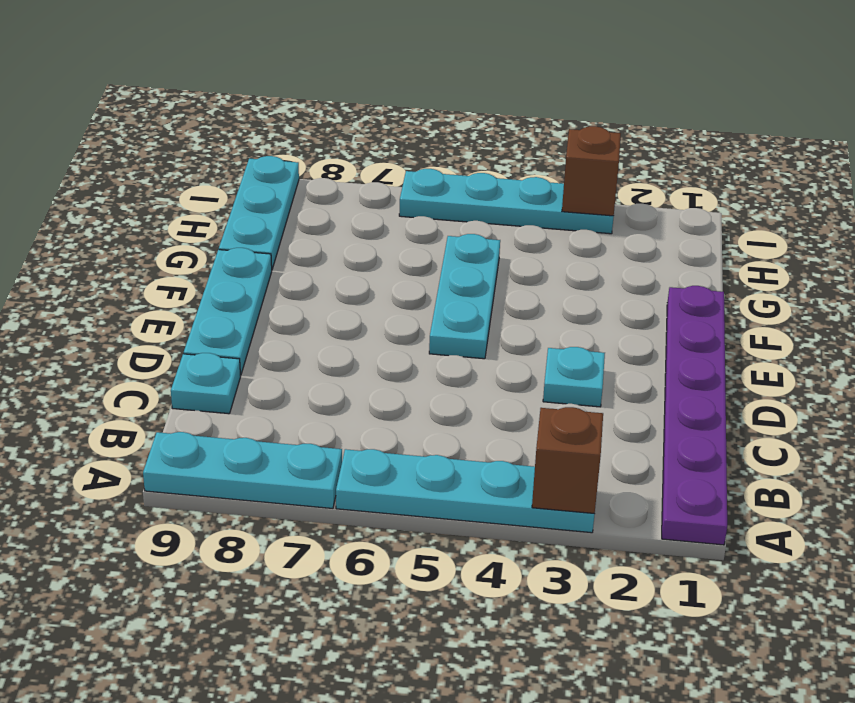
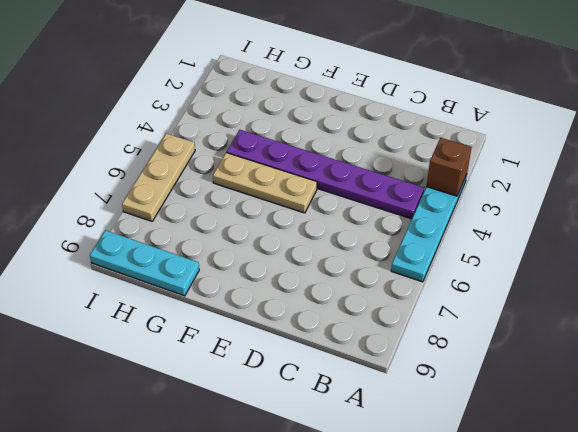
purple 1x6 plate [227,130,424,219] -> purple 1x6 plate moved to [662,286,727,545]
tan 1x3 plate [213,153,317,213] -> cyan 1x3 plate [429,234,500,359]
tan 1x3 plate [122,133,195,221] -> cyan 1x4 plate [399,169,614,234]
none -> cyan 1x3 plate [143,432,342,508]
none -> cyan 1x1 plate [171,353,241,414]

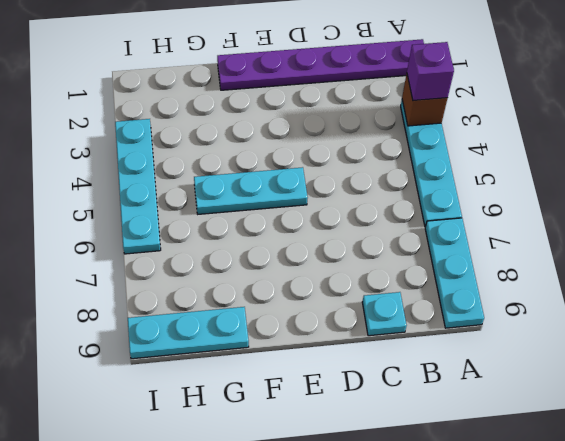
purple 1x1 brick [407,42,454,101] -> none
none -> cyan 1x1 plate [543,347,605,407]
none -> cyan 1x3 plate [184,248,272,375]

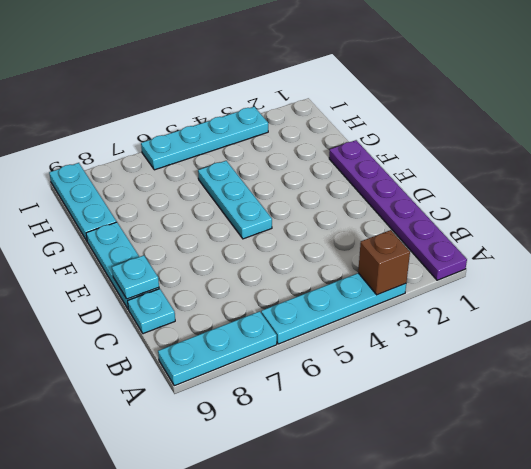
cyan 1x1 plate [112,255,159,299] -> cyan 1x1 plate moved to [543,347,605,407]
none -> brown 1x1 brick [562,126,621,216]

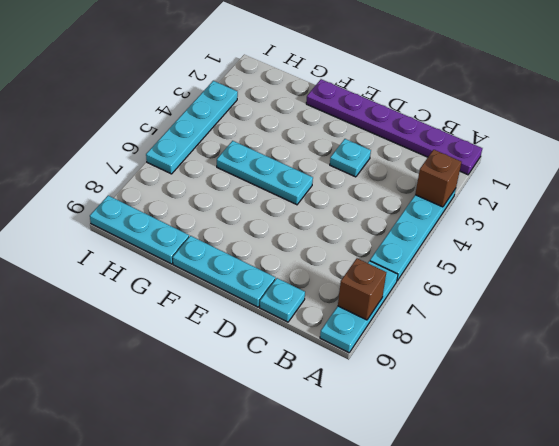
brown 1x1 brick [338,258,386,320] -> brown 1x1 brick moved to [562,126,621,216]

